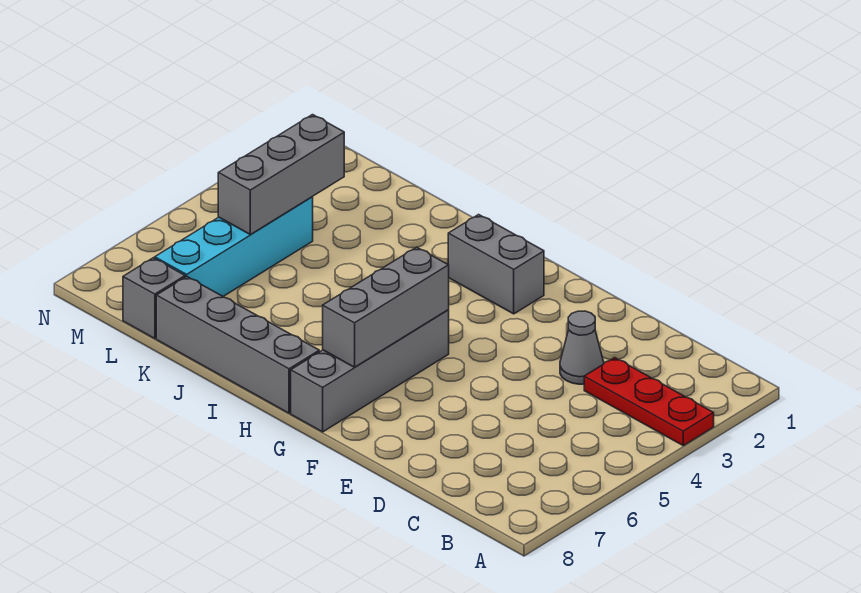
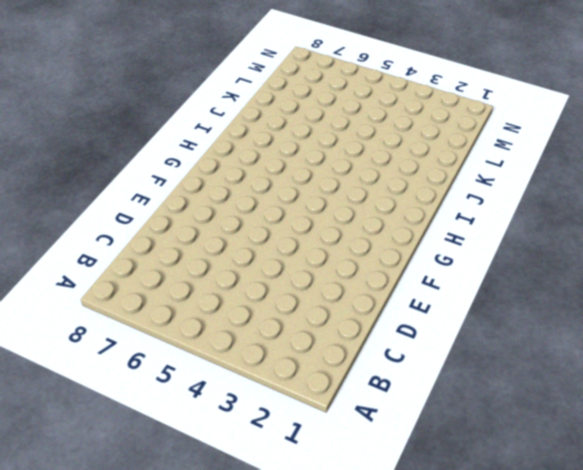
none -> red 1x3 plate [584,358,714,446]
none -> grey 1x1 cone [560,311,604,384]

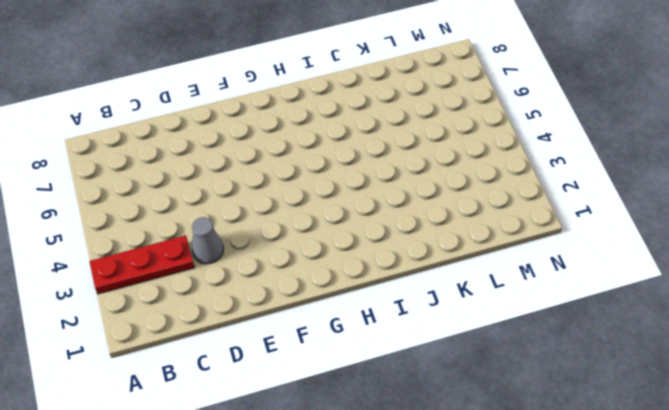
none -> grey 1x2 brick [448,215,544,314]
none -> grey 1x4 brick [291,310,449,432]

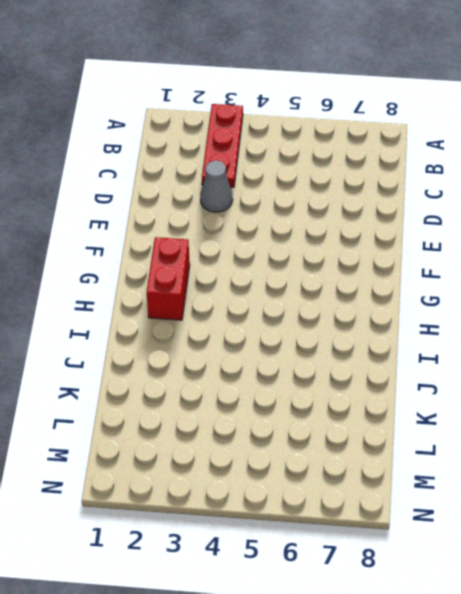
red 1x2 brick [146,237,190,320] -> grey 1x2 brick [448,215,544,314]
none -> grey 1x4 brick [291,310,449,432]
none -> grey 1x4 brick [156,277,319,413]

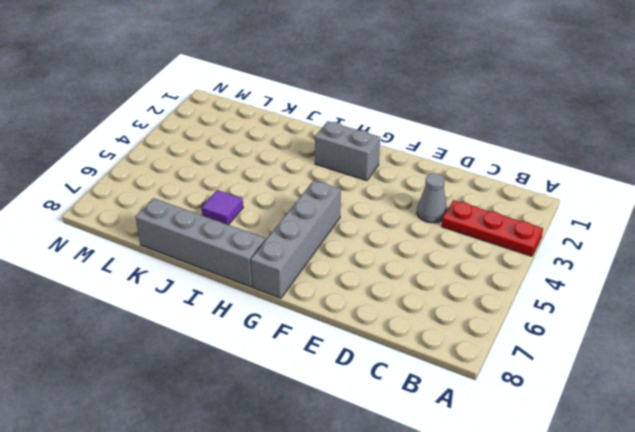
purple 1x1 tile [201,190,243,225] -> none
none -> cyan 1x4 brick [155,197,313,297]
none -> grey 1x1 brick [123,258,185,339]

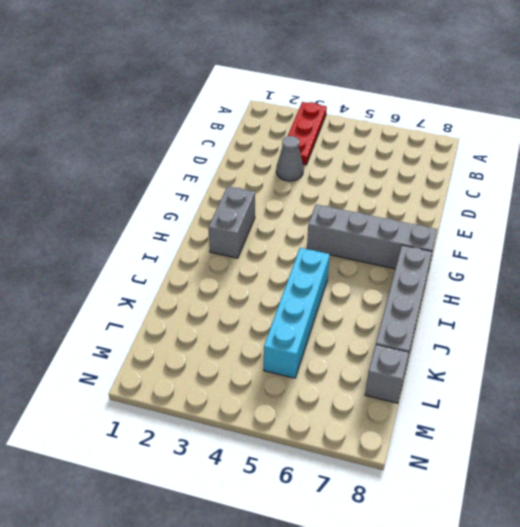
cyan 1x4 brick [264,248,330,378] -> cyan 1x4 brick turned to [155,197,313,297]
none -> grey 1x3 brick [323,247,449,367]
none -> grey 1x3 brick [218,115,344,235]

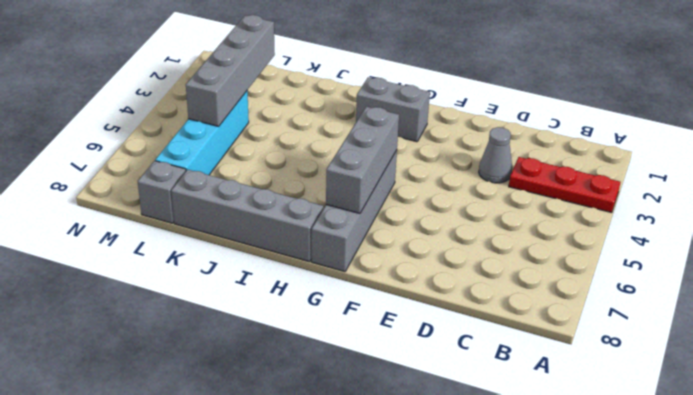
grey 1x4 brick [186,15,275,126] -> grey 1x3 brick [218,115,344,235]

